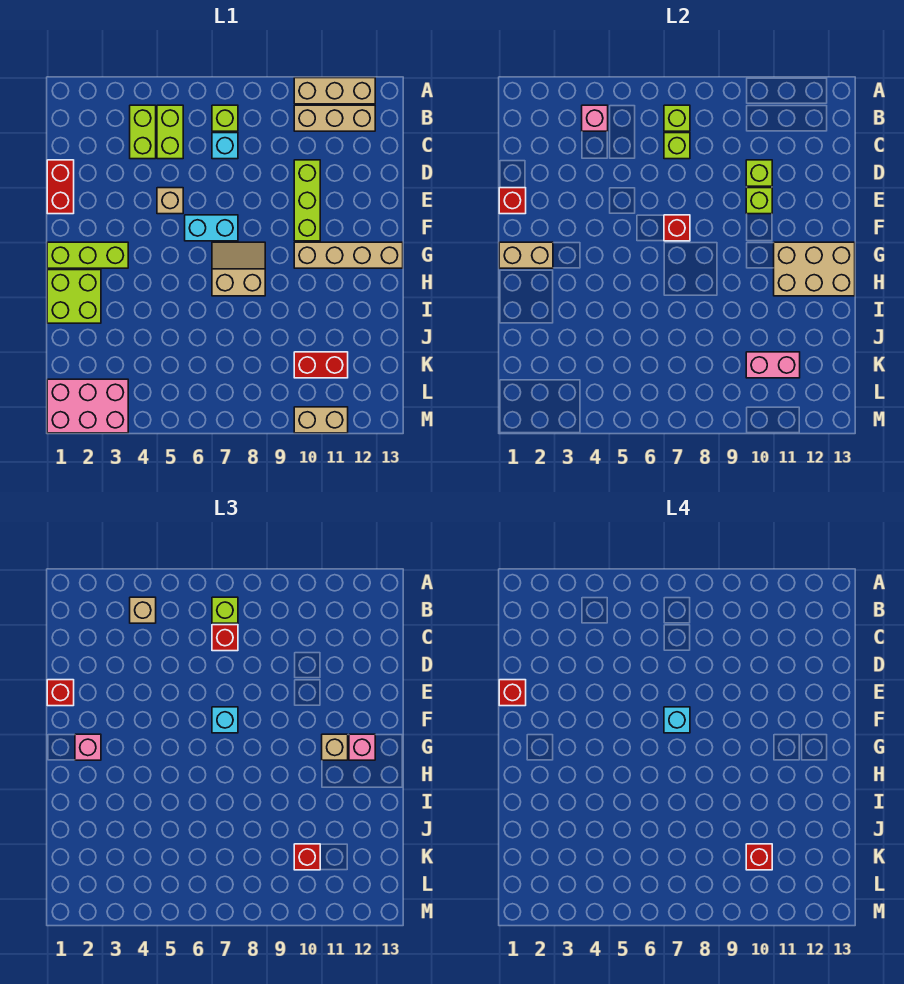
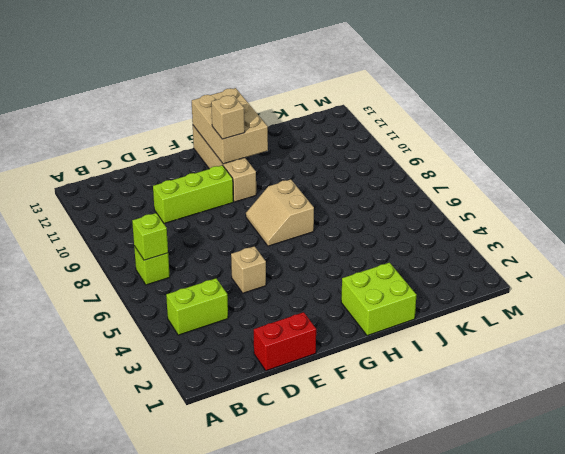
none -> tan 1x3 brick [294,78,375,104]
none -> lime 1x2 brick [157,105,183,159]
none -> tan 1x3 brick [294,105,375,131]
none -> cyan 1x1 brick [212,133,238,159]

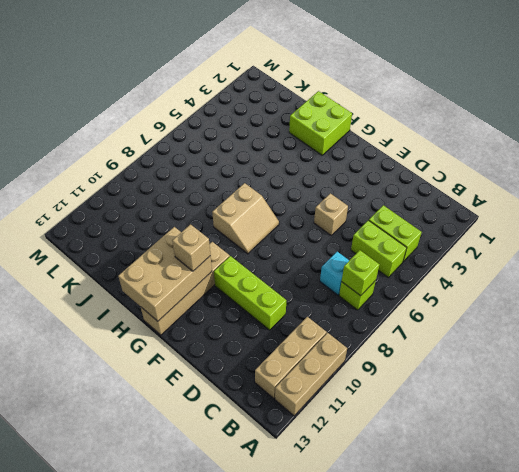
none -> red 1x2 brick [47,160,74,214]
none -> cyan 1x2 brick [185,215,238,241]
none -> lime 1x3 brick [47,242,128,268]
none -> red 1x2 brick [294,352,348,378]

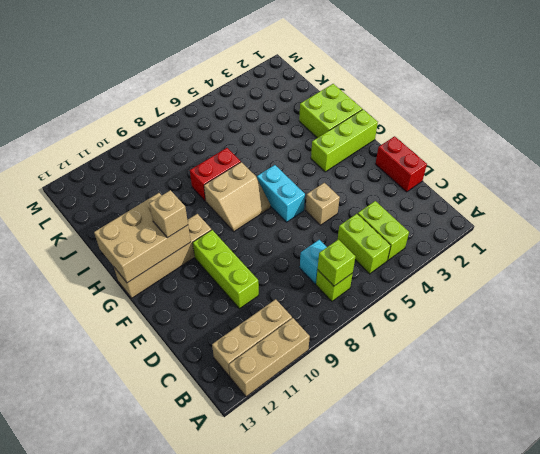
cyan 1x2 brick [257,165,305,222] -> cyan 1x2 brick turned to [185,215,238,241]
red 1x2 brick [190,148,241,201] -> red 1x2 brick moved to [294,352,348,378]
none -> pink 2x3 brick [47,379,128,433]
none -> tan 1x2 brick [294,407,348,433]
none -> pink 1x1 brick [582,105,608,131]
none -> lime 1x1 brick [664,133,690,159]

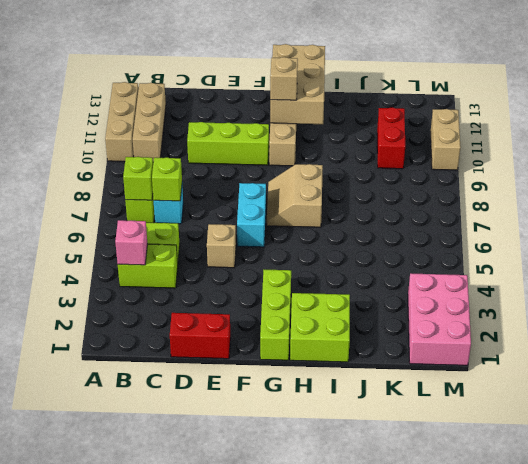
none -> lime 1x1 brick [746,160,772,186]
none -> red 1x1 brick [499,188,526,214]
none -> lime 1x1 brick [746,188,772,214]
none -> red 1x1 brick [664,215,690,241]

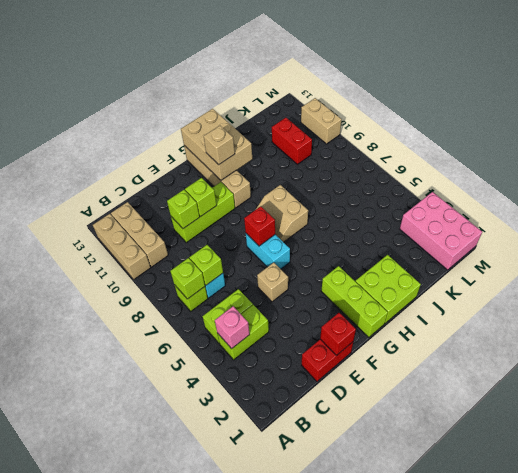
none -> tan 1x2 brick [499,242,553,268]
none -> pink 1x2 brick [746,352,800,378]
none -> tan 1x1 brick [130,597,156,623]
none -> lime 1x1 brick [212,597,238,623]

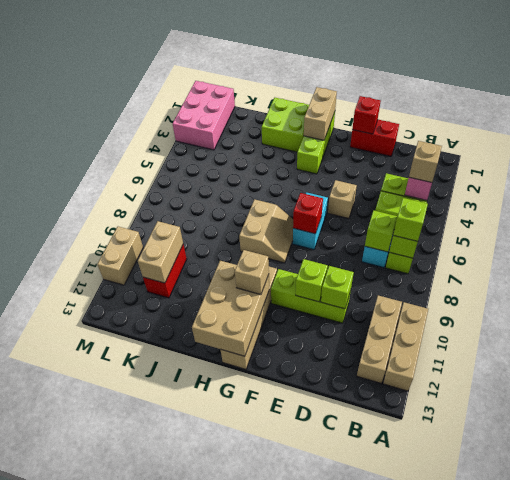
tan 1x2 brick [138,221,183,283] -> pink 1x2 brick [746,352,800,378]
none -> red 1x1 brick [212,625,238,651]
none -> red 1x1 brick [47,680,74,706]
none -> cyan 1x1 brick [212,707,238,733]
none -> pink 1x1 brick [75,734,101,760]

